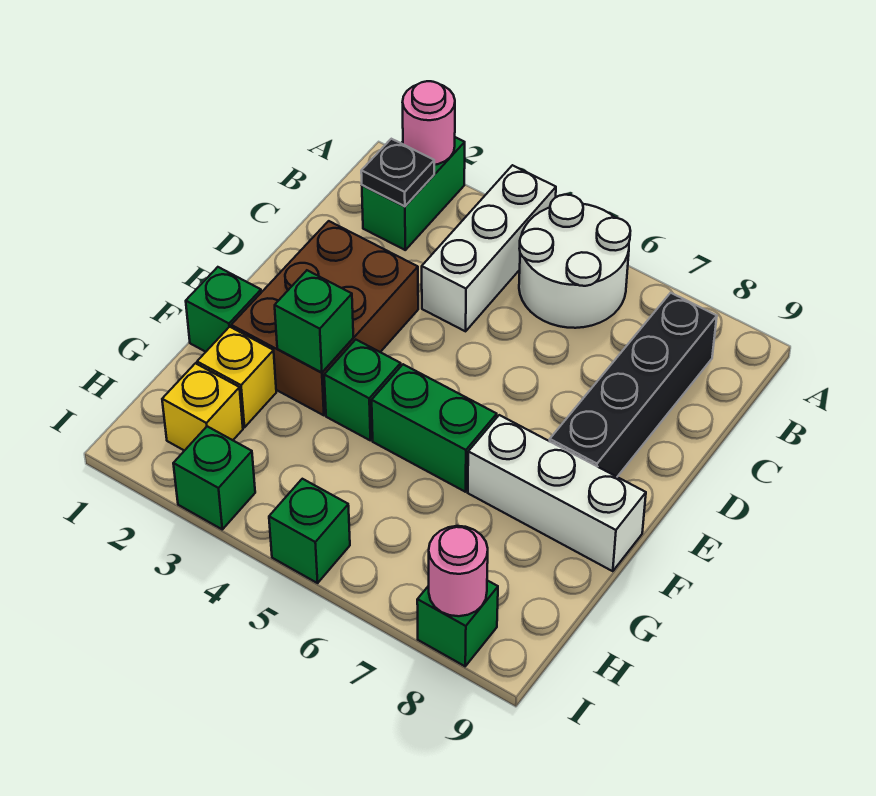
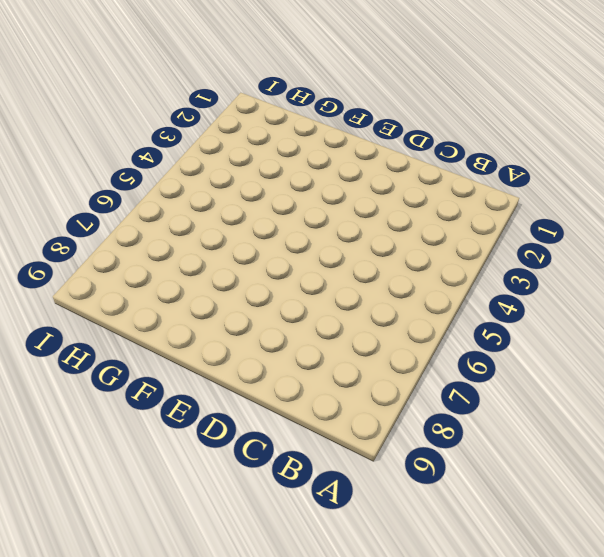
none -> green 1x2 brick [362,137,465,250]
none -> white 1x3 brick [422,165,556,331]
none -> white 2x2 round brick [519,195,630,328]

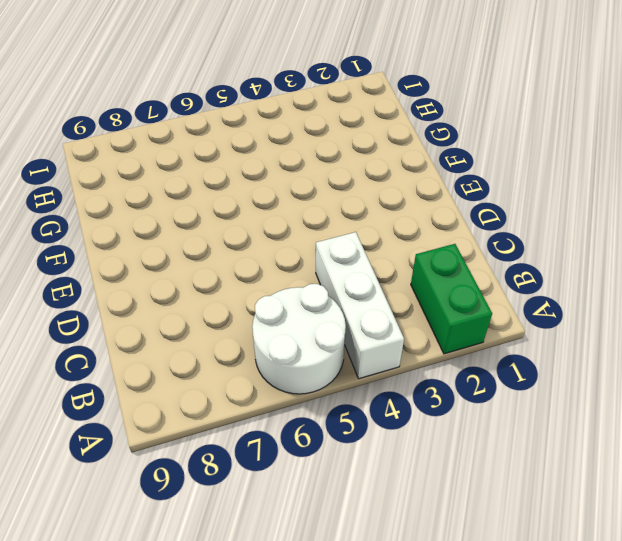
none -> black 1x4 brick [550,293,717,477]
none -> brown 2x3 brick [231,221,418,415]
none -> green 1x1 brick [186,267,261,352]

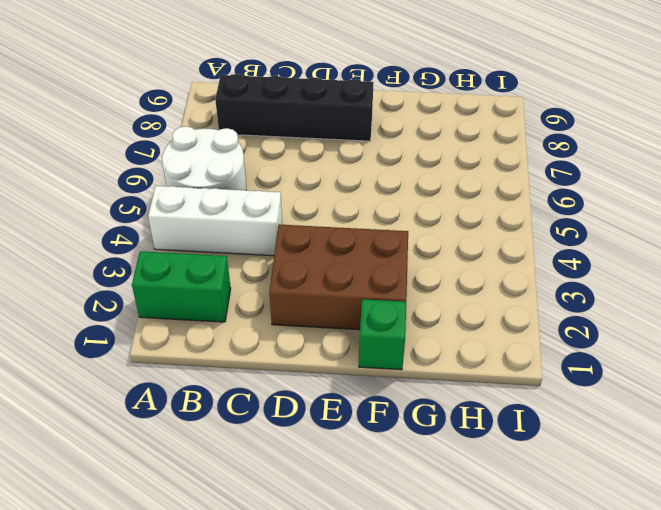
none -> green 1x1 brick [324,340,401,440]
none -> green 1x2 brick [372,364,497,492]
none -> white 1x3 brick [468,415,646,571]

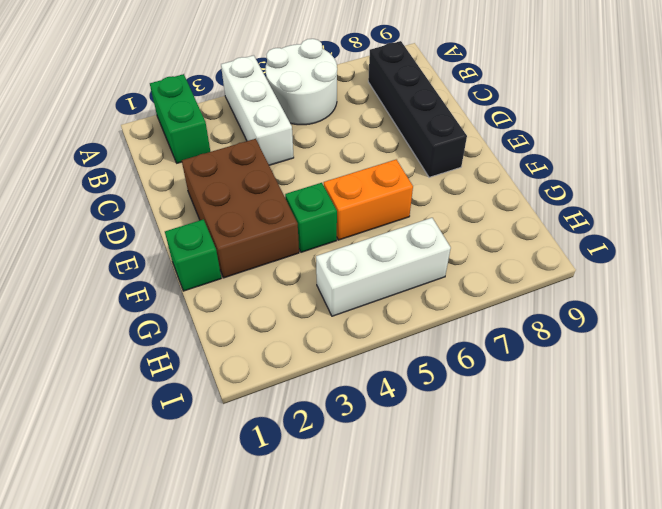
orange 1x2 brick [324,159,413,240] -> green 1x2 brick [372,364,497,492]
white 1x3 brick [316,218,451,316] -> white 1x3 brick moved to [468,415,646,571]
none -> yellow 1x1 brick [197,327,276,427]
none -> yellow 1x1 brick [162,363,243,451]
none -> green 1x1 brick [173,426,255,529]

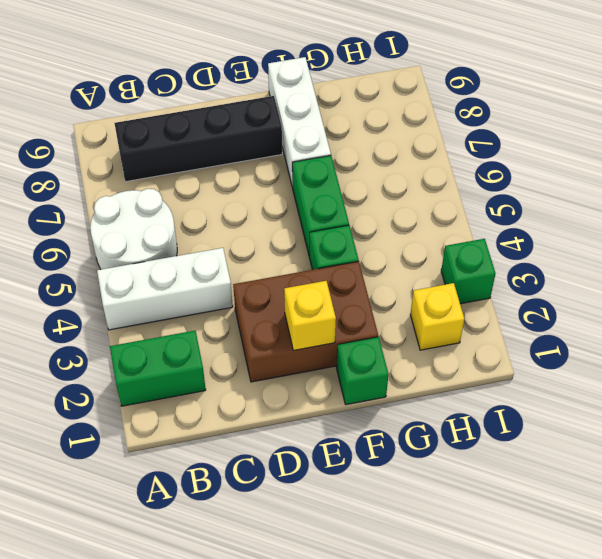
yellow 1x1 brick [284,281,336,351] -> yellow 1x1 brick moved to [197,327,276,427]
none -> green 1x1 brick [269,479,350,583]
none -> green 1x1 brick [417,580,498,666]
none -> pink 1x1 round brick [403,81,455,165]

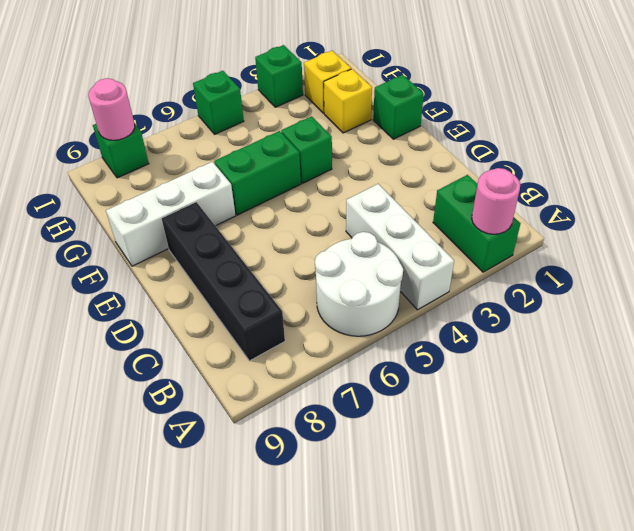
none -> brown 2x3 brick [231,221,418,415]
none -> black 1x1 plate [361,139,434,207]
none -> green 1x1 brick [275,270,353,373]

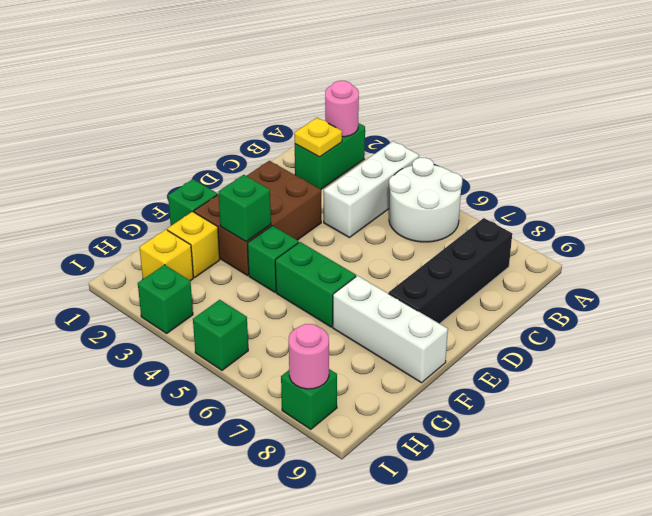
yellow 1x1 plate [294,118,342,157] -> black 1x1 plate [361,139,434,207]

